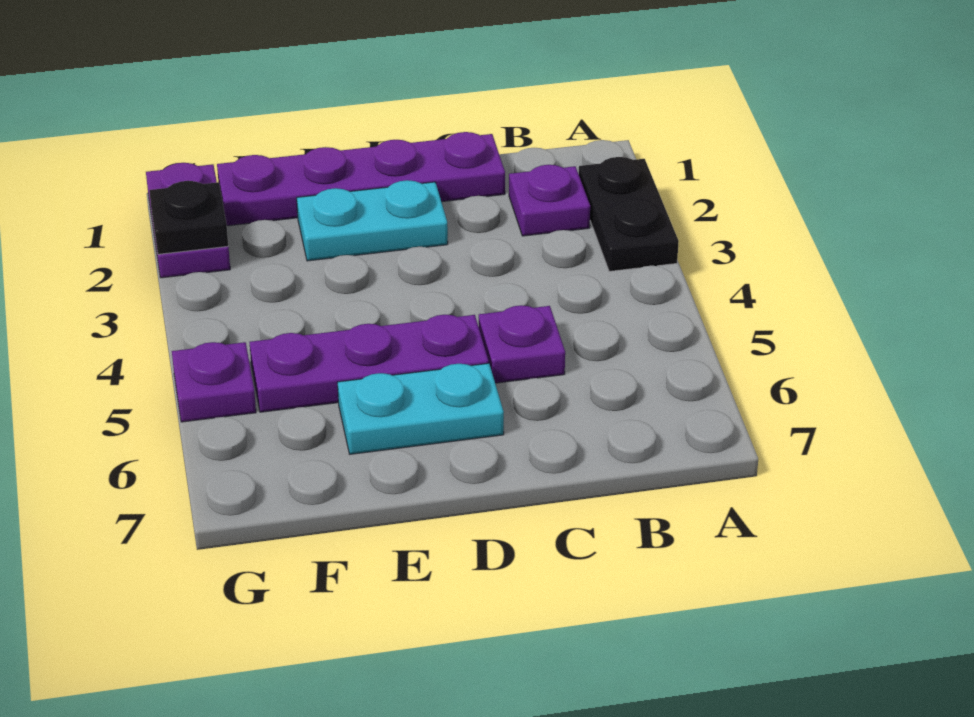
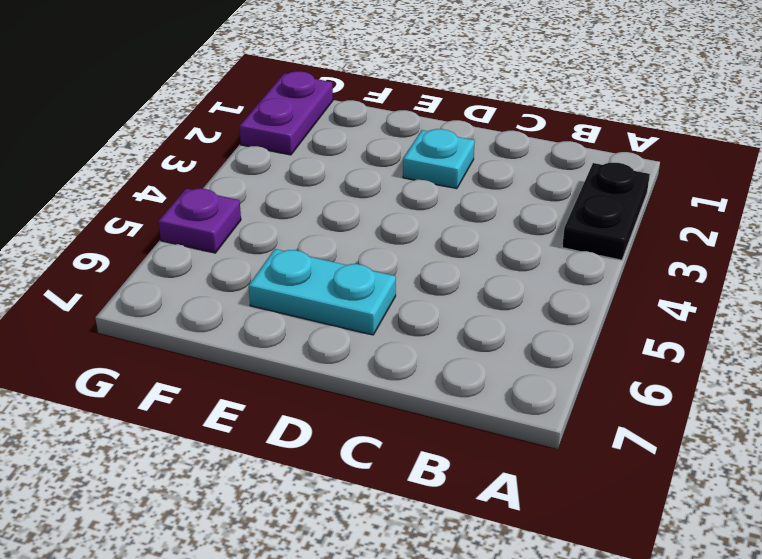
cyan 1x1 plate [403,129,475,189] -> cyan 1x2 plate [297,180,448,261]
none -> purple 1x1 plate [509,165,590,236]
none -> purple 1x4 plate [217,132,505,226]

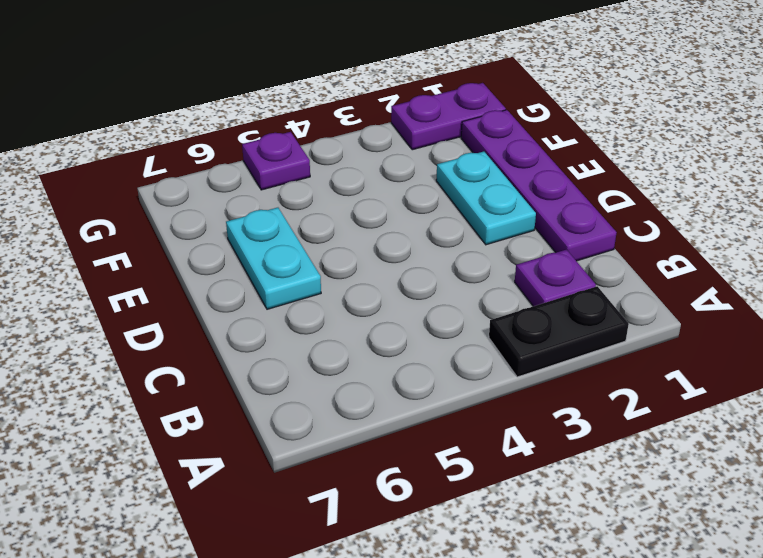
none -> purple 1x1 plate [479,305,565,383]
none -> purple 1x3 plate [250,315,489,412]

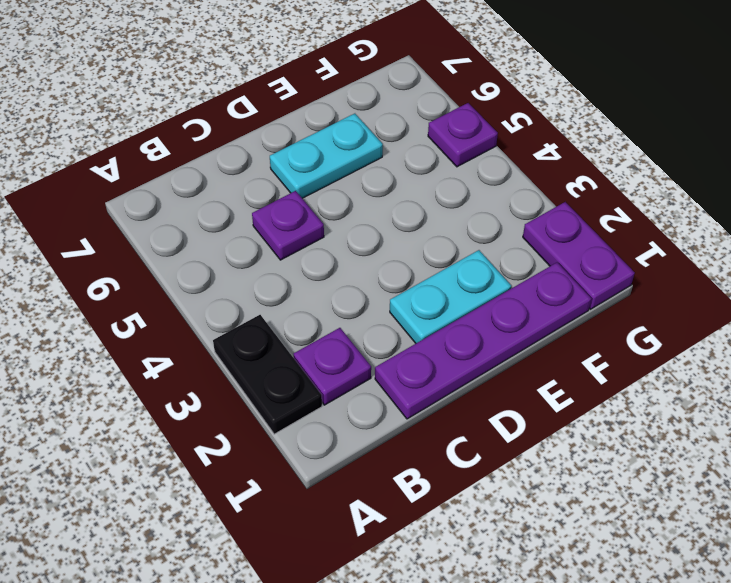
none -> purple 1x3 plate [250,315,489,412]
none -> black 1x1 plate [149,181,228,254]

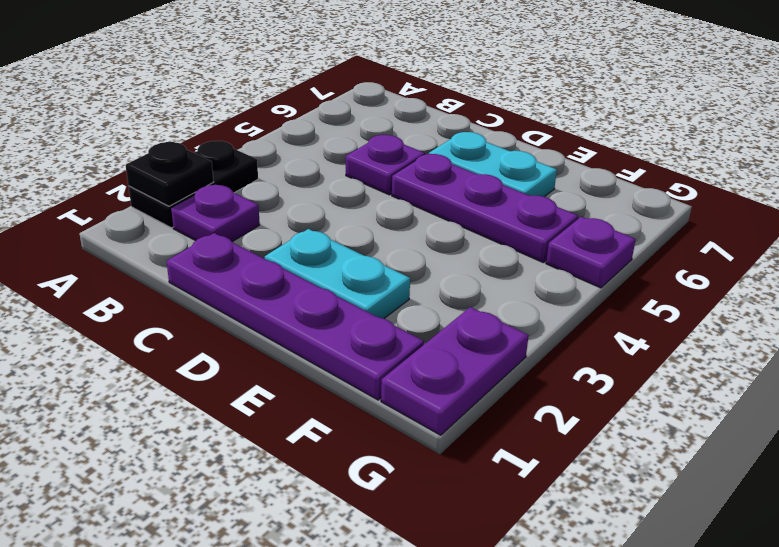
black 1x1 plate [126,142,213,206] -> black 1x1 plate moved to [149,181,228,254]

